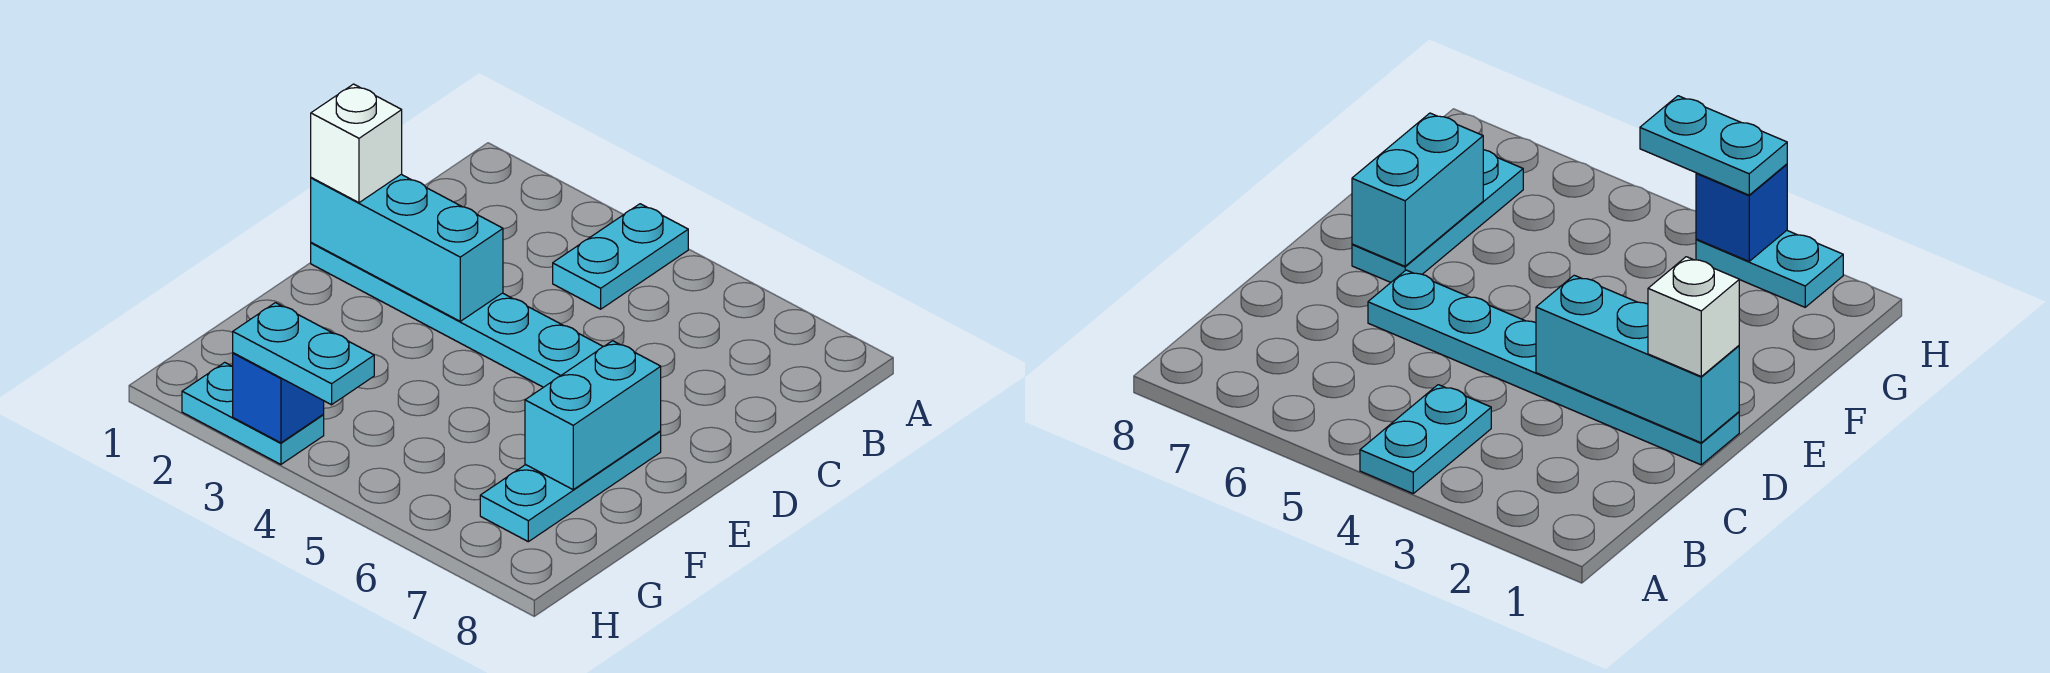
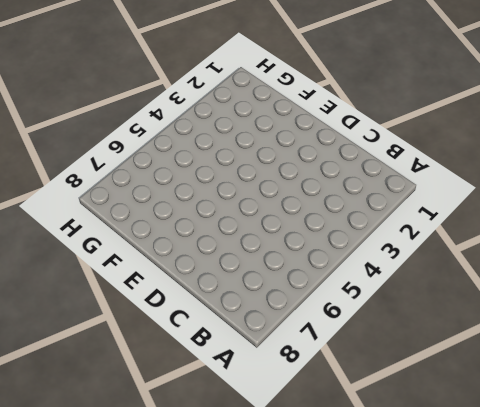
none -> cyan 1x2 plate [553,204,688,309]
none -> cyan 1x6 plate [311,243,603,387]

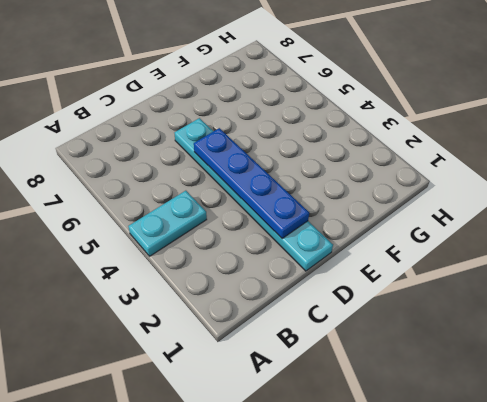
blue 1x4 plate [194,128,309,238] -> cyan 1x3 brick [311,174,503,321]
none -> cyan 1x3 plate [480,431,661,542]
none -> cyan 1x2 plate [182,362,324,464]

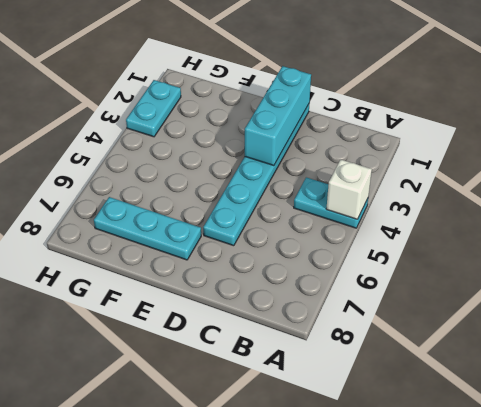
white 1x1 brick [326,159,372,219] -> white 1x1 brick moved to [311,84,402,203]
none -> cyan 1x2 brick [525,341,661,489]
none -> blue 1x1 brick [233,353,324,443]

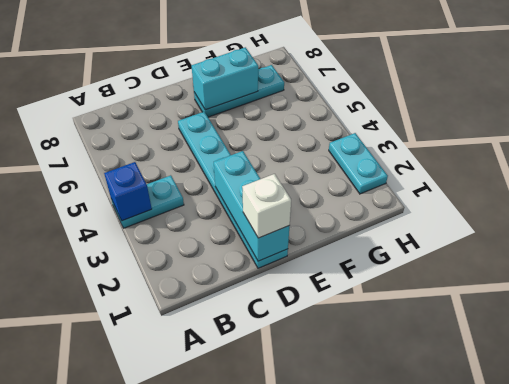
blue 1x1 brick [104,162,152,221] -> blue 1x1 brick moved to [233,353,324,443]
none -> cyan 1x2 plate [233,303,374,405]

